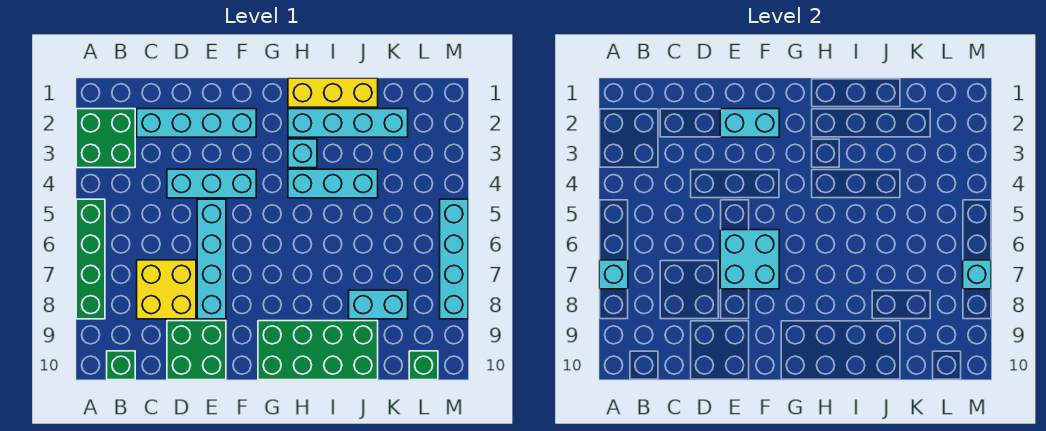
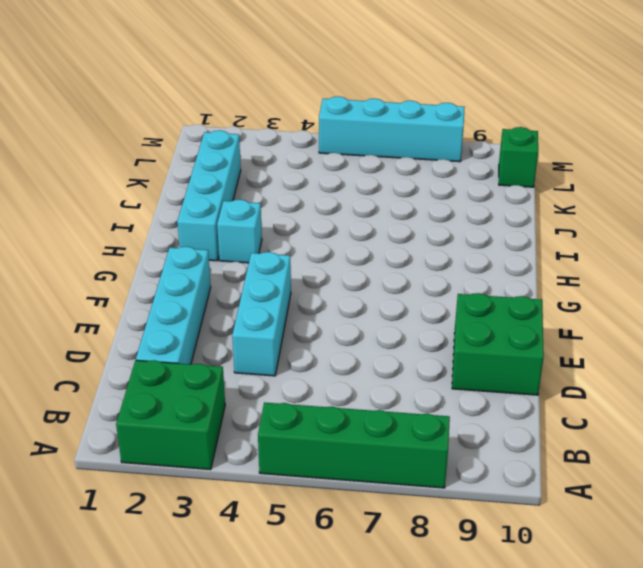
none -> green 1x1 brick [107,351,135,380]
none -> yellow 2x2 brick [137,260,196,319]
none -> cyan 1x4 brick [197,199,226,319]

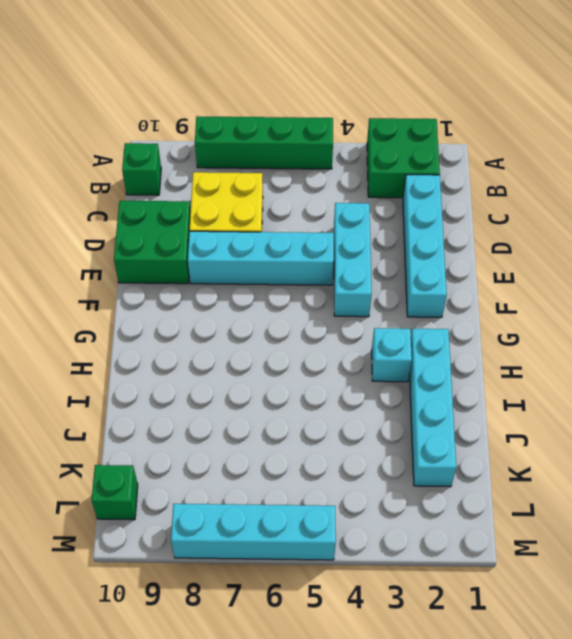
none -> green 2x4 brick [258,321,378,380]
none -> yellow 1x3 brick [288,78,378,107]
none -> cyan 1x3 brick [288,169,378,198]

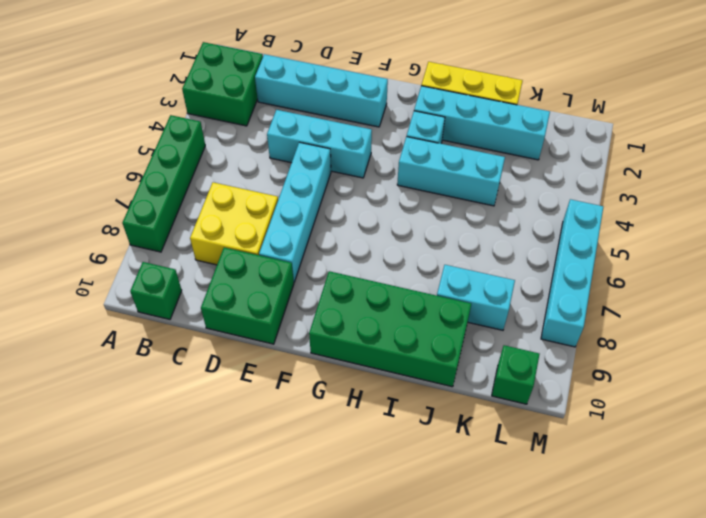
none -> cyan 1x1 brick [599,260,628,289]
none -> cyan 1x2 brick [720,109,779,137]
none -> cyan 2x2 brick [720,230,779,289]

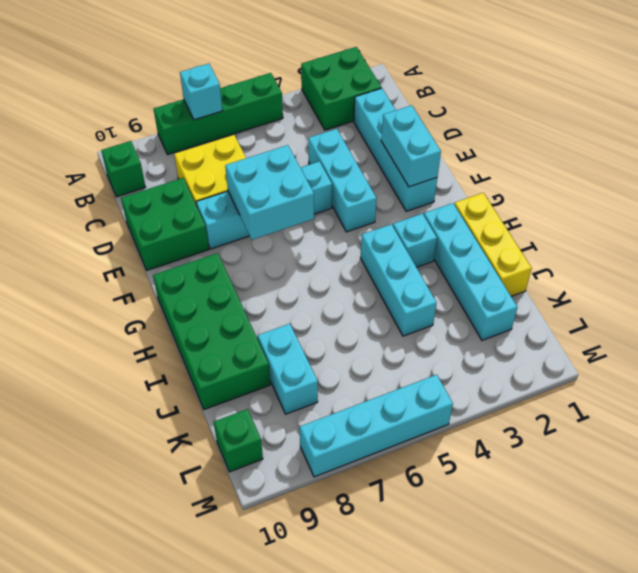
none -> cyan 1x1 brick [963,260,991,289]

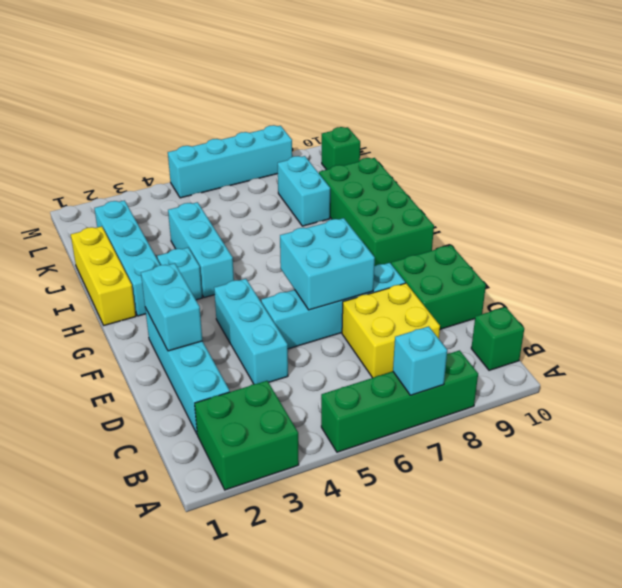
none -> cyan 1x1 brick [963,260,991,289]

